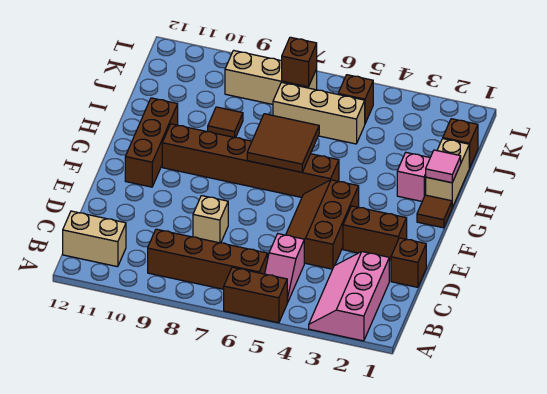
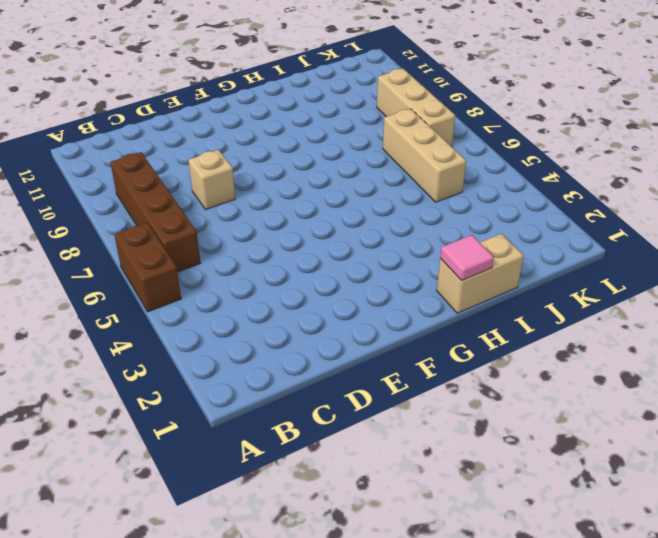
none -> pink 2x3 slope [309,252,389,341]
none -> pink 1x2 slope [265,234,304,303]
none -> tan 1x2 brick [63,211,126,267]

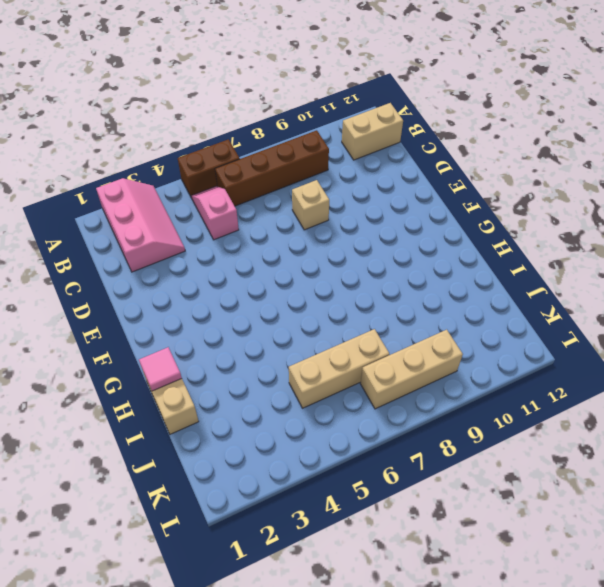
none -> brown 1x1 brick [391,238,426,287]
none -> brown 2x3 slope [286,180,359,269]
none -> brown 1x2 brick [343,206,407,260]

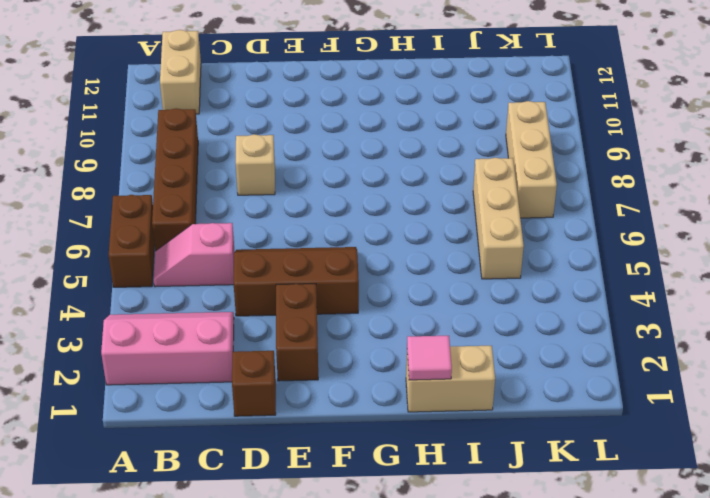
none -> brown 1x3 brick [125,98,178,187]
none -> brown 1x1 tile [417,195,452,228]
none -> brown 1x6 brick [162,124,339,197]

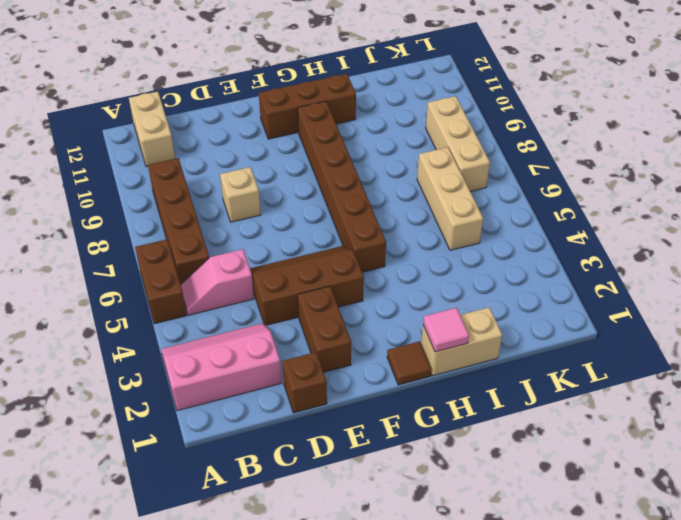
none -> pink 1x1 brick [397,153,430,201]
none -> brown 1x1 tile [208,107,243,138]
none -> brown 1x1 brick [443,119,478,168]

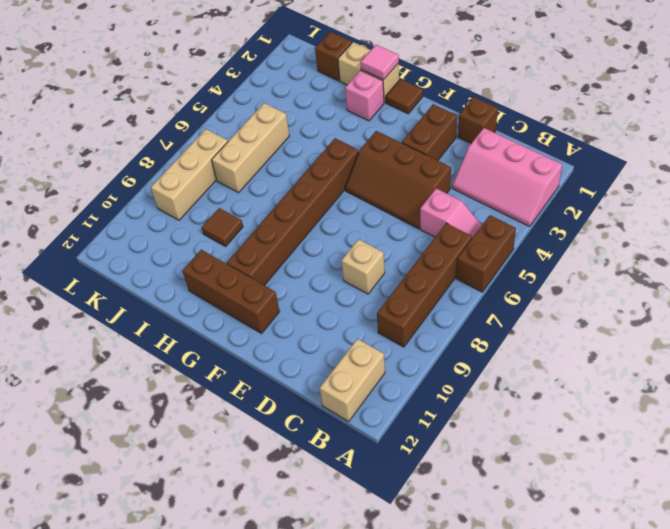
none -> brown 1x1 brick [338,75,373,123]
none -> brown 2x2 tile [247,114,319,172]
none -> brown 1x1 brick [282,37,317,87]

